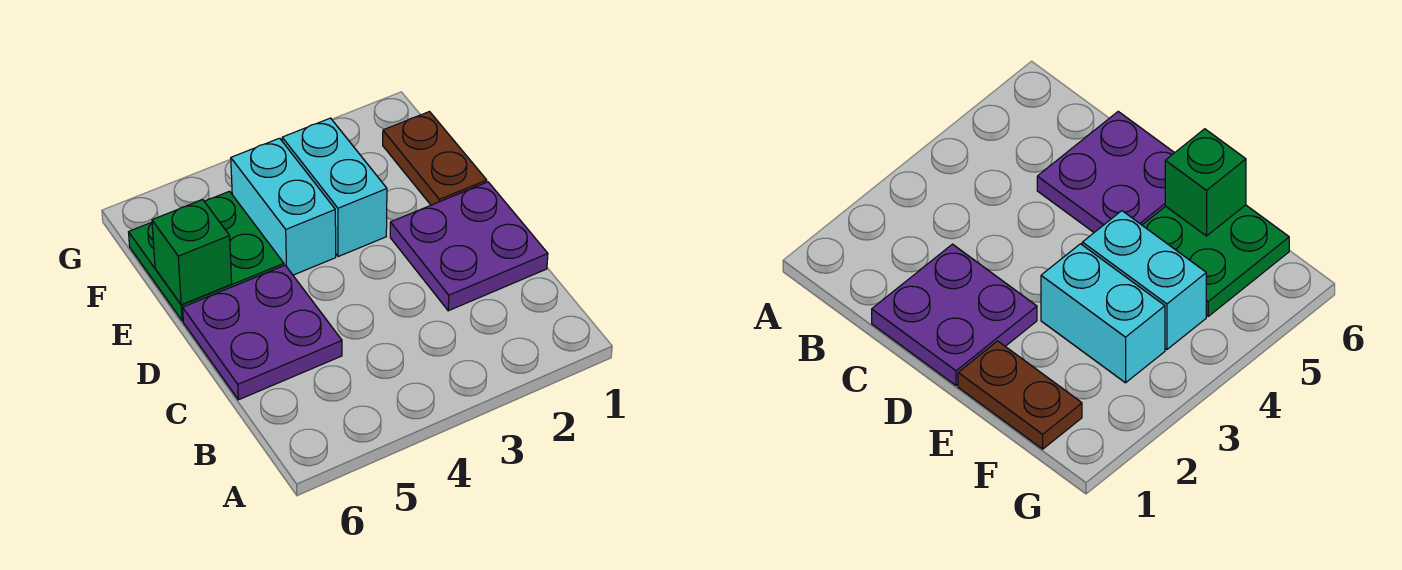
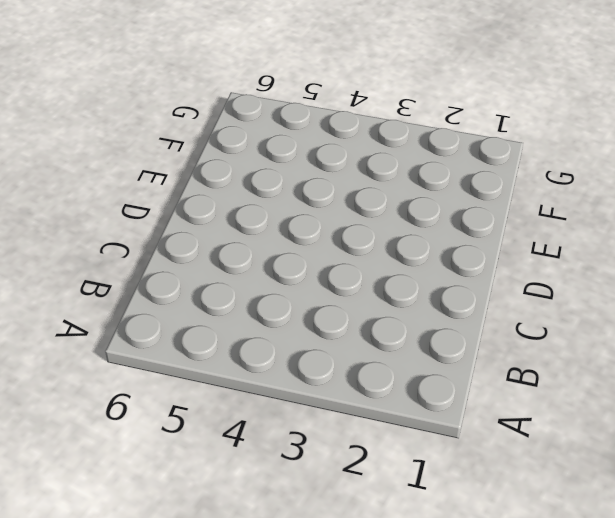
none -> purple 2x2 plate [390,182,548,311]
none -> purple 2x2 plate [183,265,342,400]

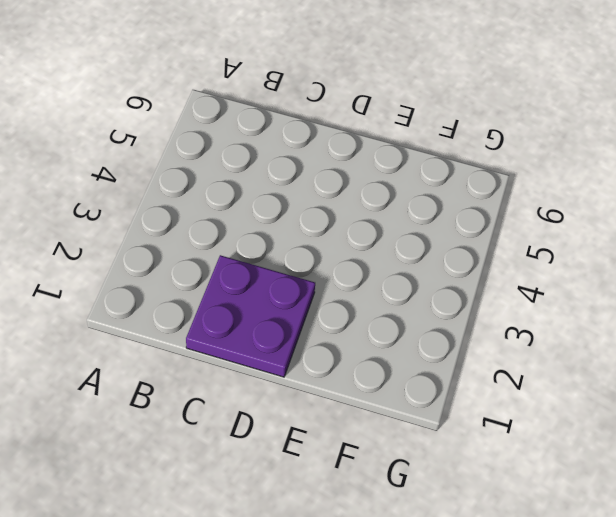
none -> purple 2x2 plate [183,265,342,400]
none -> brown 1x2 plate [383,112,487,205]

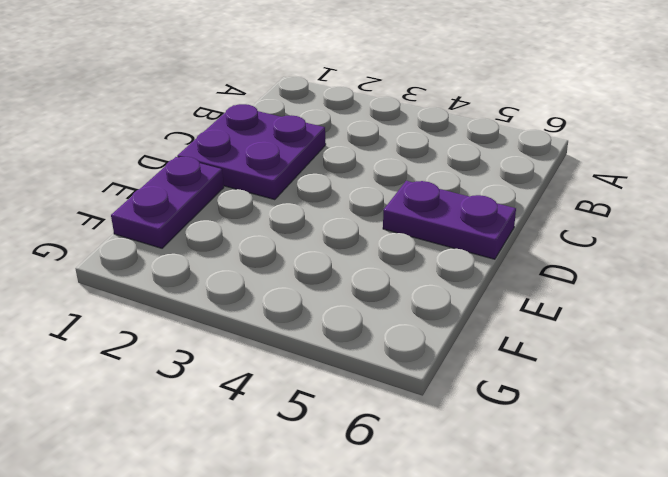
purple 1x2 plate [383,181,516,259] -> purple 2x2 plate [183,265,342,400]
purple 1x2 plate [111,157,224,248] -> brown 1x2 plate [383,112,487,205]
none -> cyan 1x2 brick [282,118,387,257]
none -> cyan 1x2 brick [231,138,336,275]

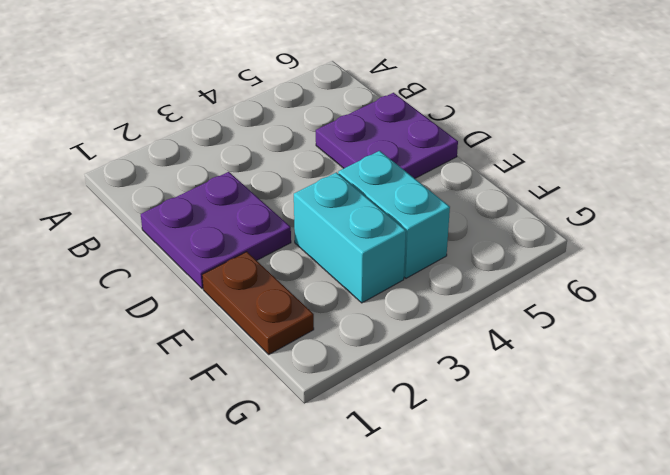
none -> green 2x2 plate [129,191,284,321]
none -> green 1x1 brick [152,200,232,305]

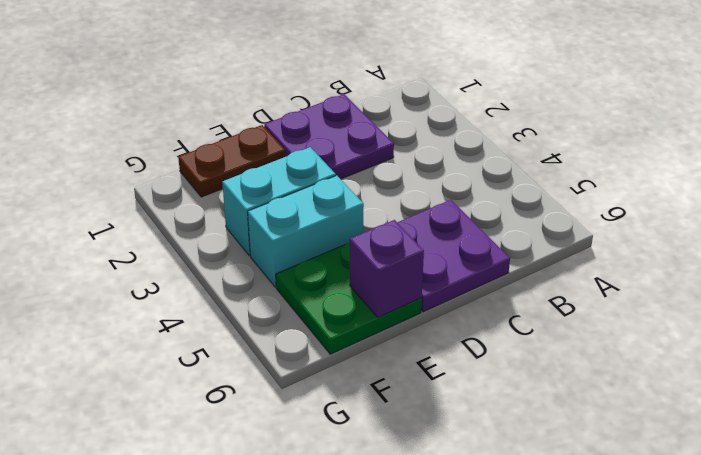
purple 1x1 brick [350,220,424,317] -> green 1x1 brick [152,200,232,305]

